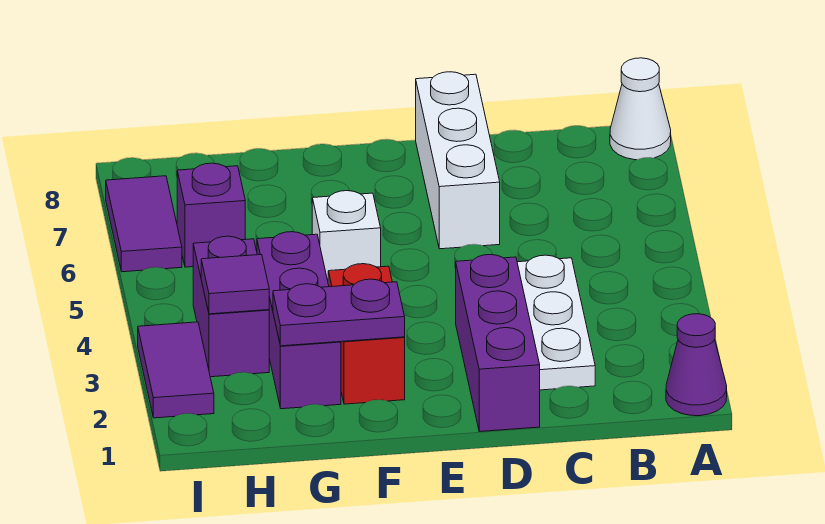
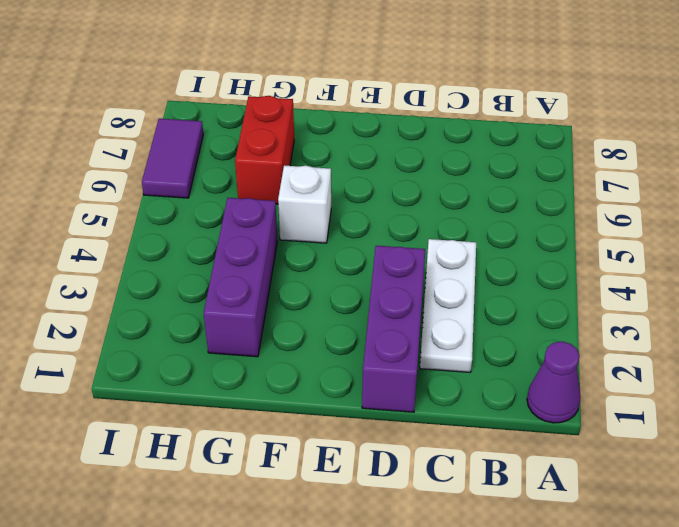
red 1x2 brick [235,96,294,204] -> red 1x2 brick moved to [328,264,405,404]
none -> white 1x1 cone [610,58,671,160]
none -> white 1x3 brick [416,72,500,249]
none -> purple 1x2 brick [193,236,269,377]

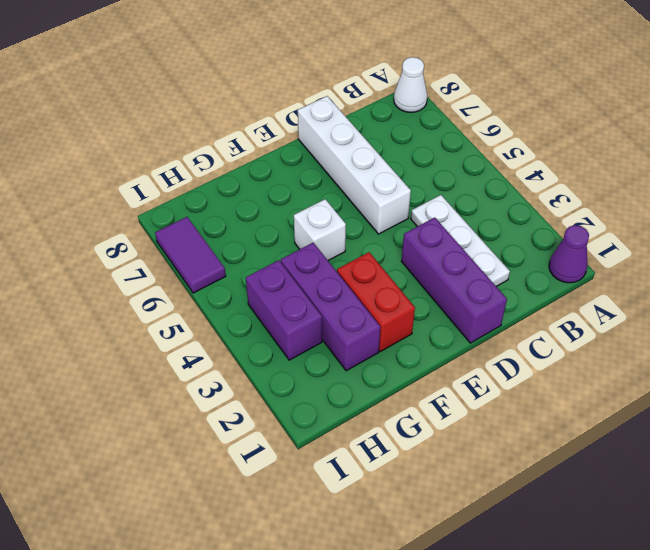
white 1x4 brick [298,96,411,234] -> white 1x3 brick [416,72,500,249]
none -> purple 1x1 brick [177,163,245,267]
none -> purple 1x2 tile [138,322,214,418]
none -> purple 1x2 plate [273,279,405,346]

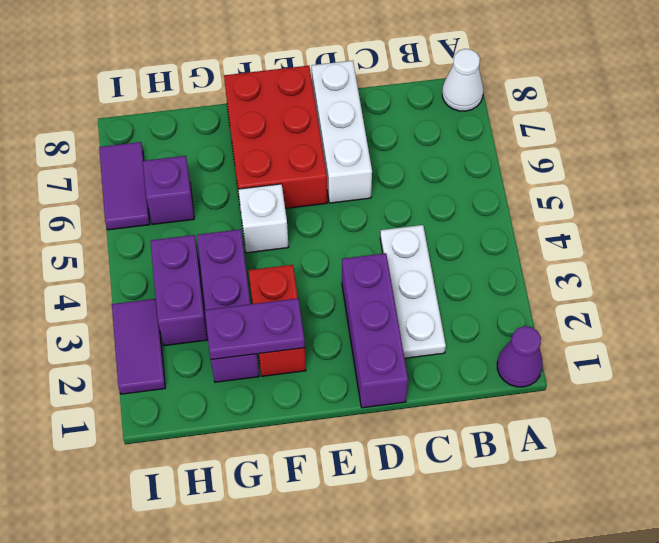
red 2x3 brick [224,66,327,208] -> none
none -> purple 1x1 tile [201,255,269,314]

